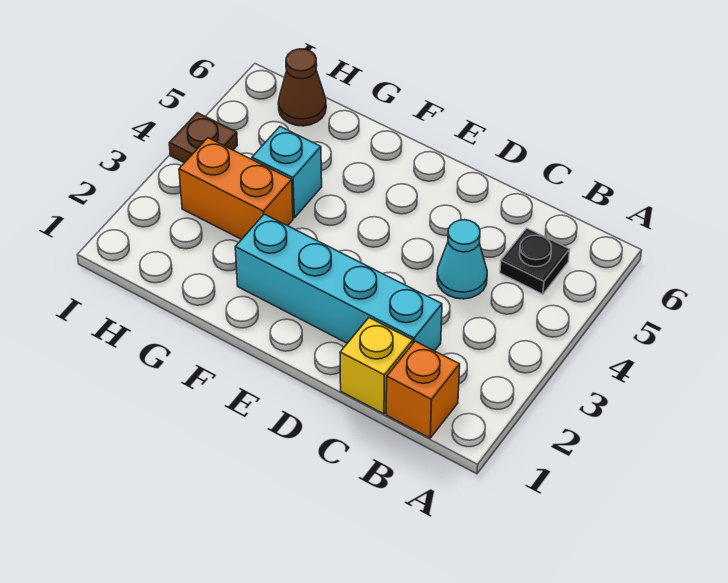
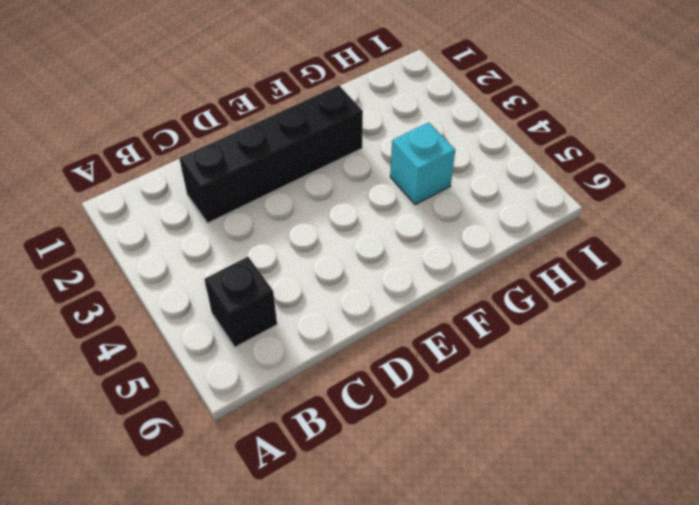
black 1x1 brick [204,257,277,347] -> black 1x1 plate [500,228,570,294]
black 1x4 brick [179,85,363,223] -> cyan 1x4 brick [235,214,442,351]
none -> orange 1x1 brick [386,341,460,438]
none -> yellow 1x1 brick [340,318,413,414]

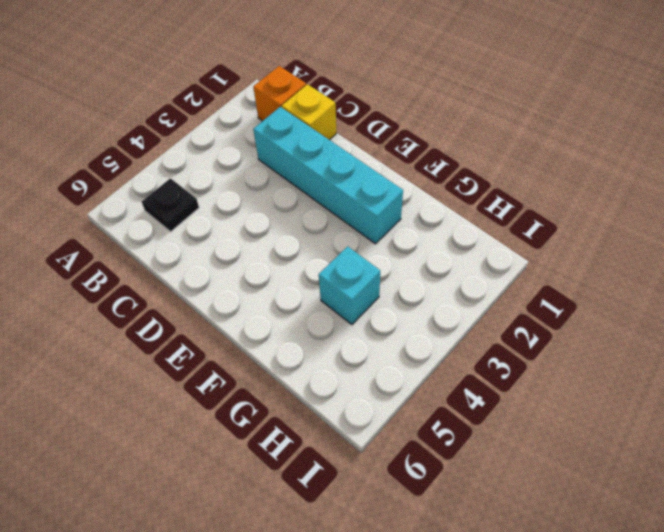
none -> cyan 1x1 cone [437,220,487,299]
none -> orange 1x2 brick [179,138,293,239]

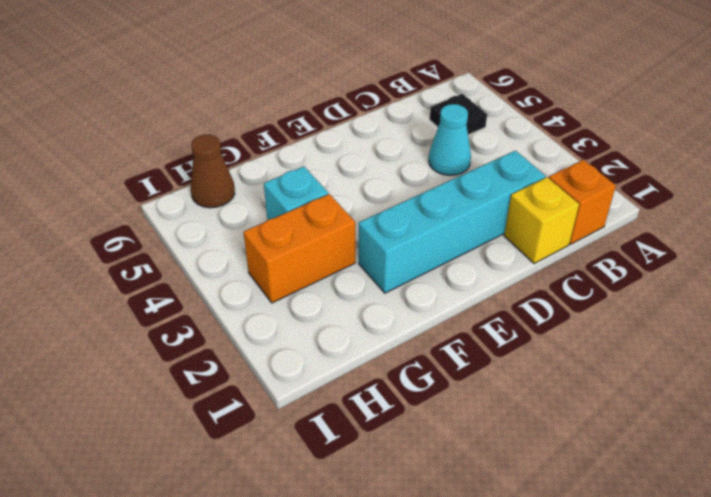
none -> brown 1x1 plate [169,113,237,163]

